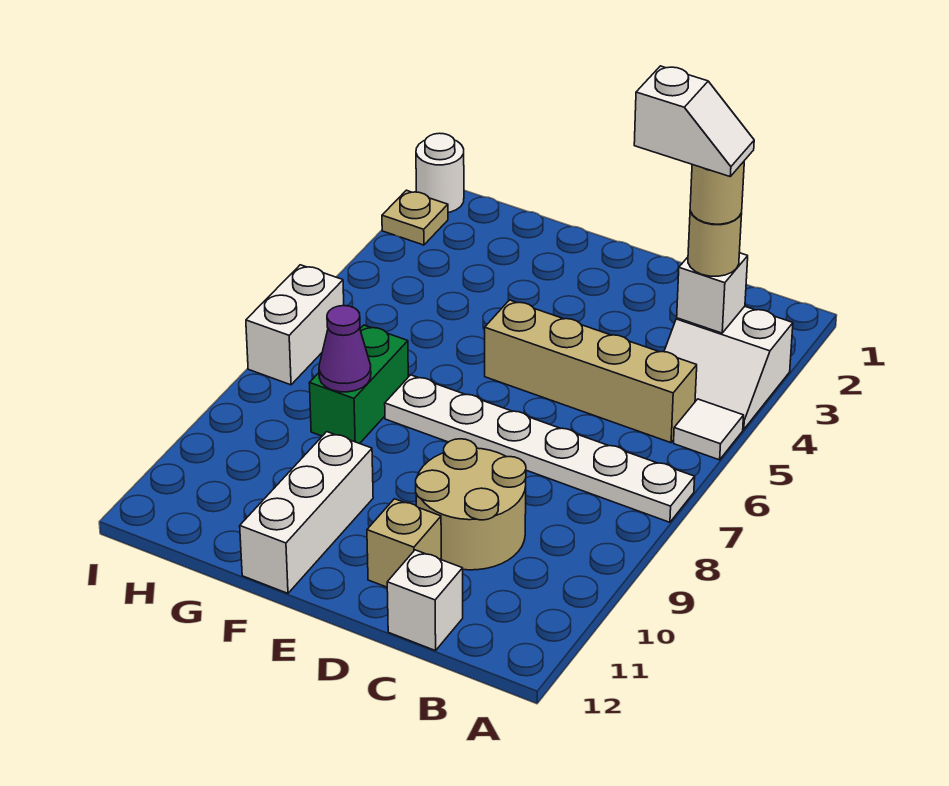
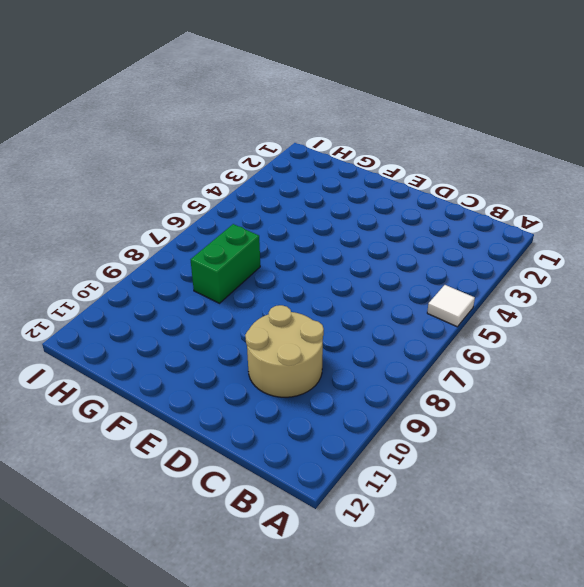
none -> white 2x2 slope [664,306,793,430]
none -> white 1x6 plate [385,375,695,522]
none -> tan 1x4 brick [485,300,697,443]

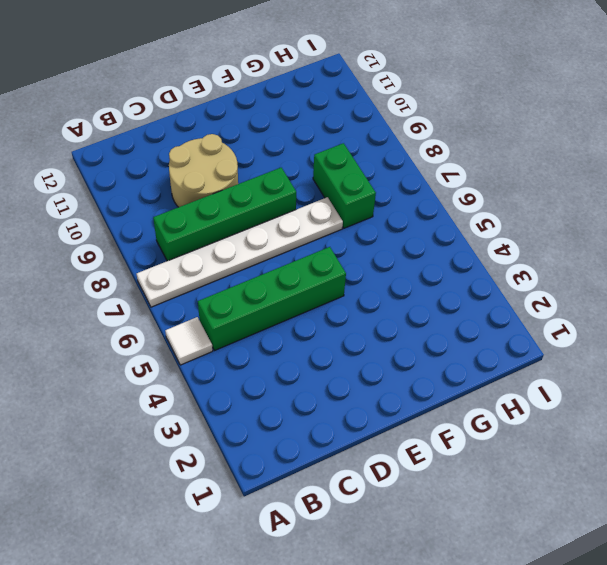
green 1x4 brick [198,247,346,351] -> tan 1x4 brick [485,300,697,443]
green 1x4 brick [153,168,296,261] -> none
none -> white 2x2 slope [664,306,793,430]
none -> white 1x1 brick [387,550,463,651]
none -> tan 1x1 brick [367,499,441,587]

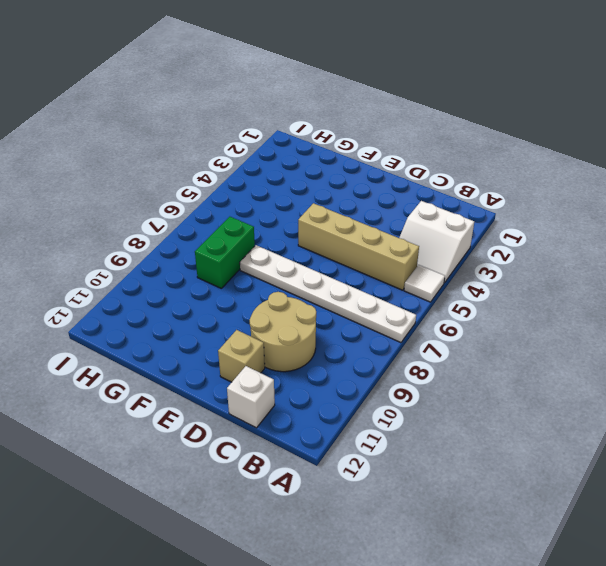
none -> white 1x3 brick [240,432,373,593]
none -> white 1x1 round brick [416,133,464,213]
none -> tan 1x1 plate [382,190,448,245]

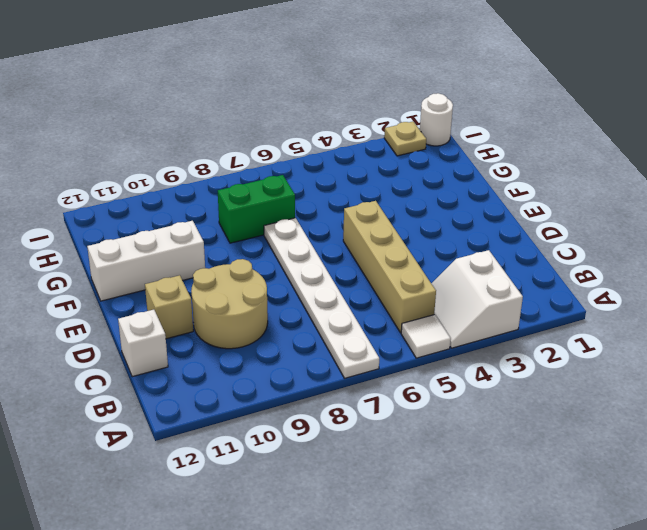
none -> white 1x2 brick [246,265,344,385]
none -> white 1x1 brick [677,253,748,333]
none -> purple 1x1 cone [319,306,371,392]

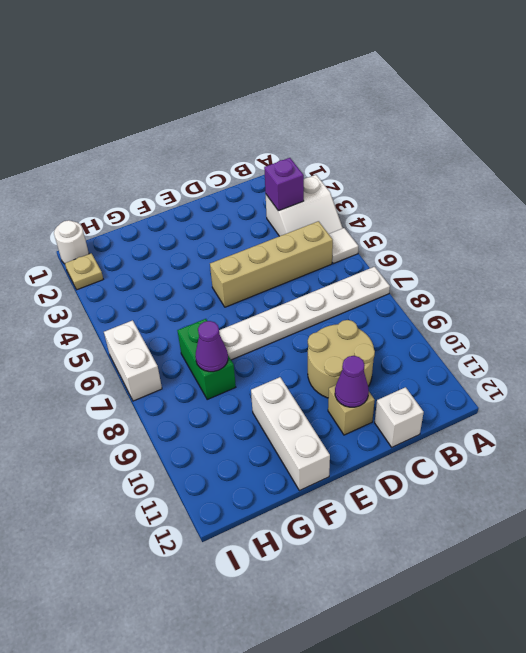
purple 1x1 brick [264,158,304,211] -> white 1x1 brick [677,253,748,333]
purple 1x1 cone [335,356,369,407] -> none
none -> tan 1x1 round brick [688,211,742,276]
none -> tan 1x1 round brick [690,162,744,224]
none -> white 1x2 slope [634,66,754,176]

